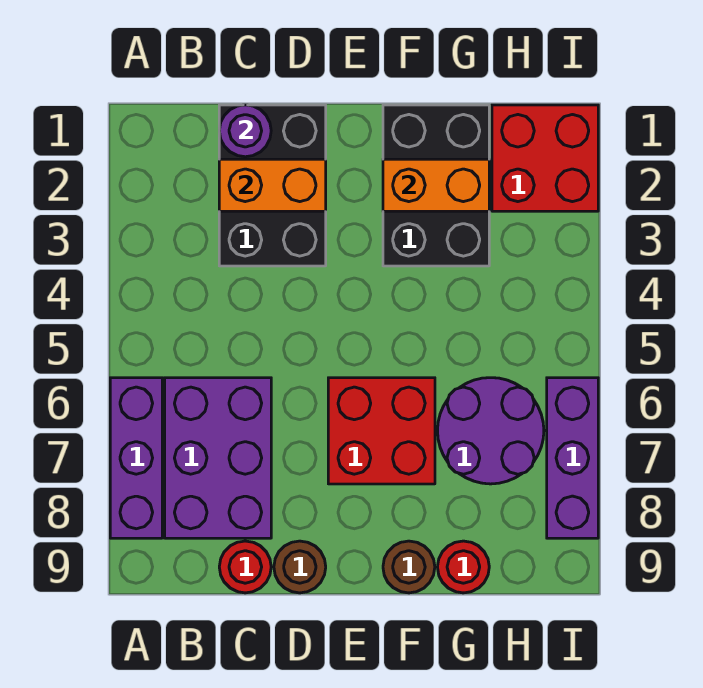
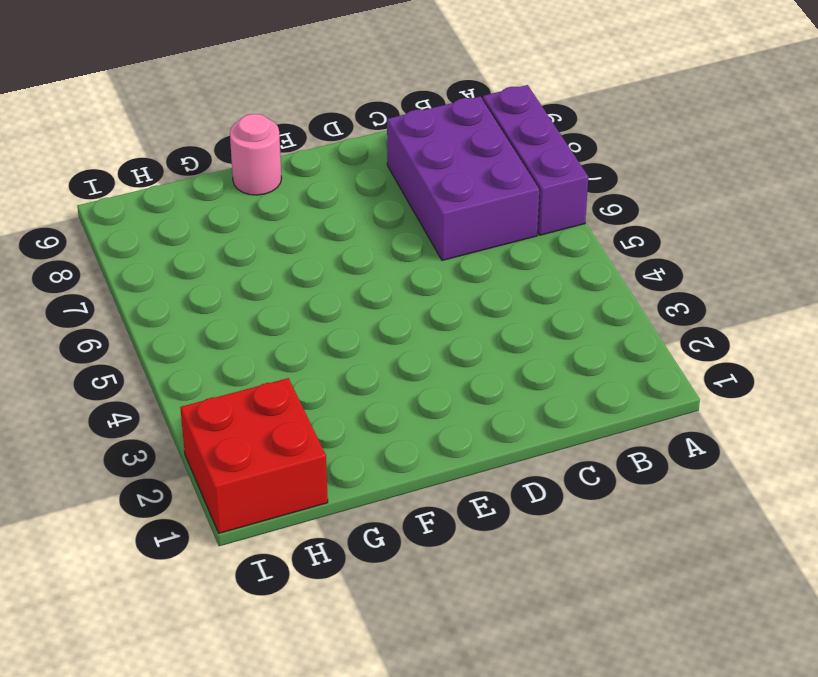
pink 1x1 round brick [230,114,282,195] -> brown 1x1 round brick [383,541,435,593]
none -> black 2x3 brick [219,105,326,266]
none -> red 1x1 round brick [219,541,271,593]
none -> brown 1x1 round brick [274,541,326,593]

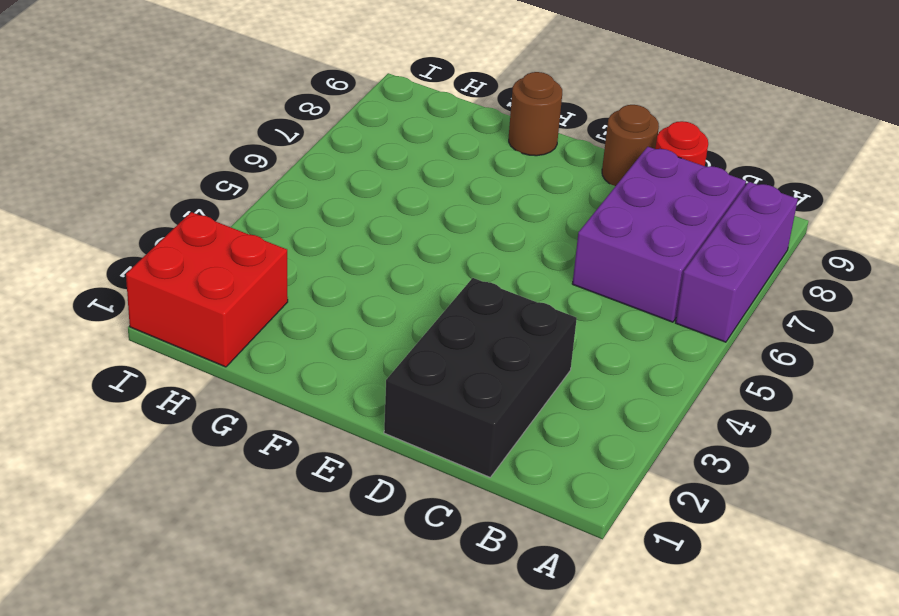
none -> red 2x2 brick [328,378,435,484]
none -> black 2x3 brick [383,105,489,266]
none -> purple 2x2 round brick [437,378,544,484]

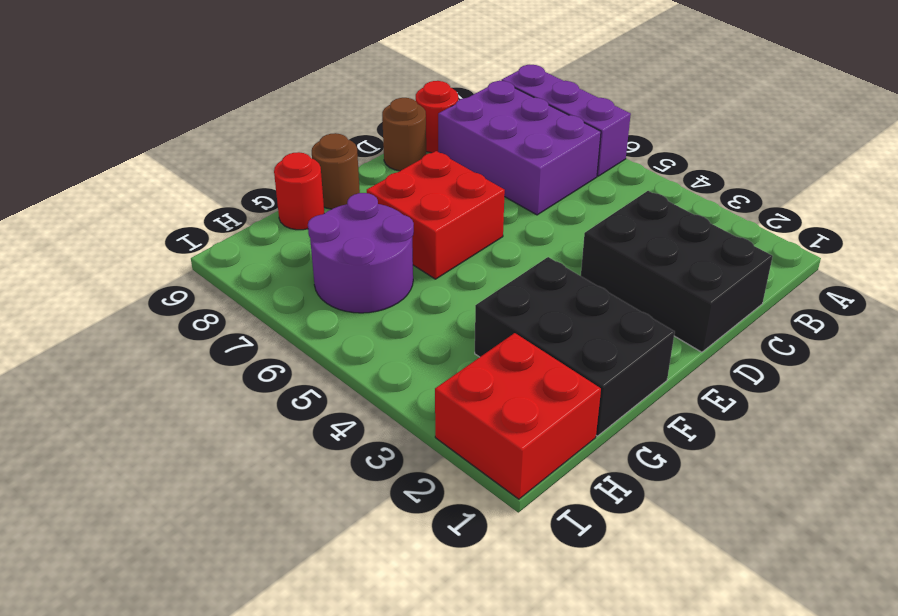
none -> purple 1x3 brick [547,378,598,538]
none -> purple 1x1 round brick [219,105,271,157]
none -> orange 1x2 brick [219,159,326,211]

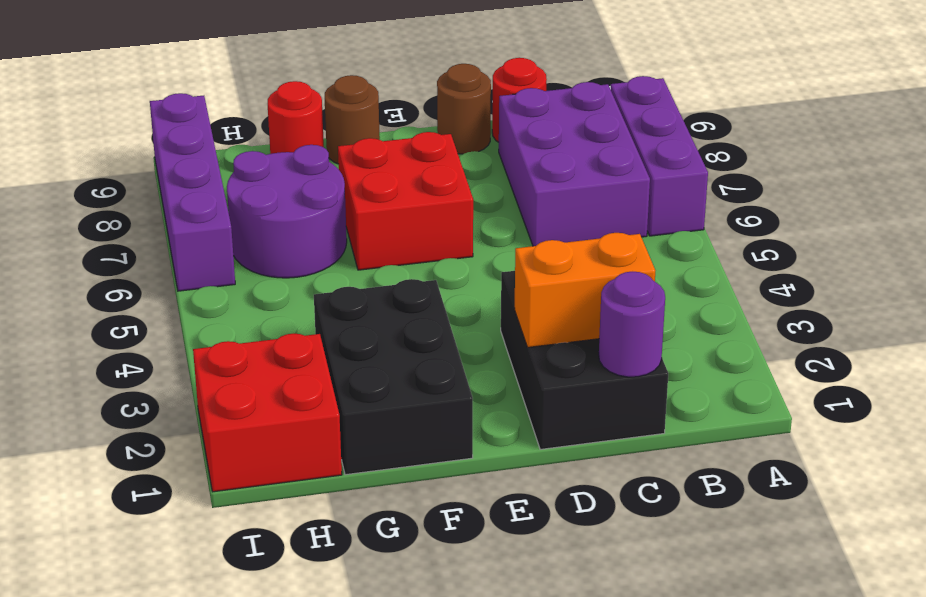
purple 1x4 brick [150,93,235,291] -> purple 1x3 brick [547,378,598,538]
none -> orange 1x2 brick [383,159,489,211]

